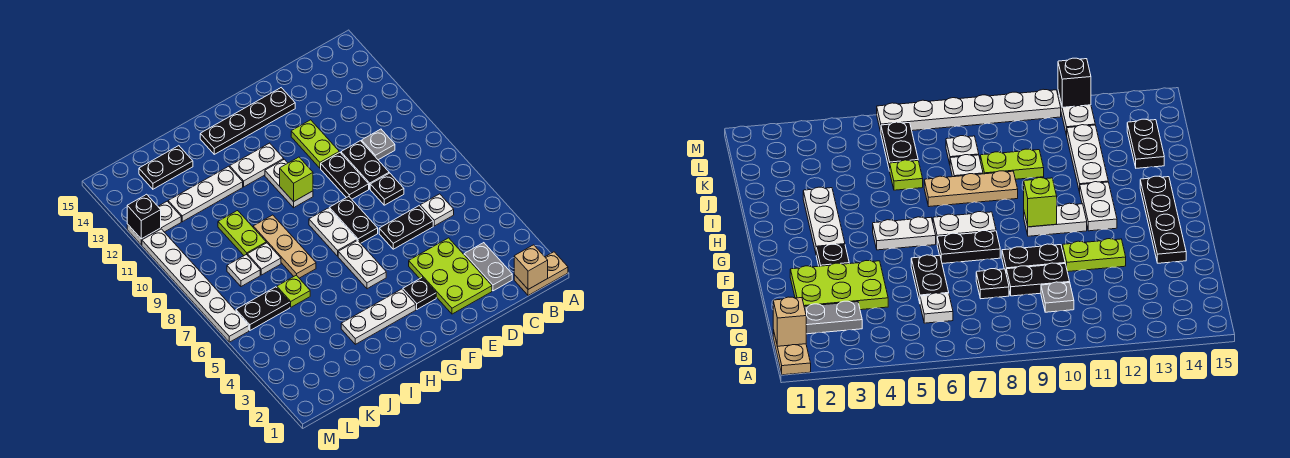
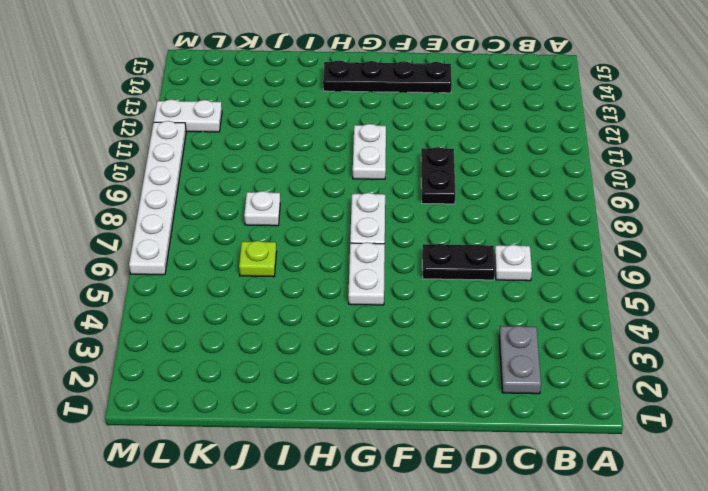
none -> tan 1x2 plate [514,252,568,296]
none -> grey 1x1 plate [362,129,395,160]
none -> lime 2x3 plate [409,238,492,314]
none -> black 1x1 plate [370,173,404,205]

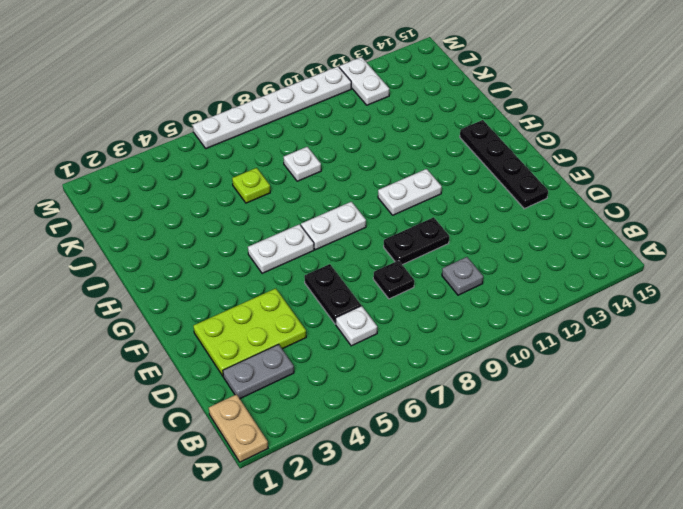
none -> black 1x2 plate [341,141,389,189]
none -> lime 1x2 plate [291,120,339,168]
none -> black 1x1 plate [403,277,436,309]
none -> black 1x2 plate [329,196,378,243]

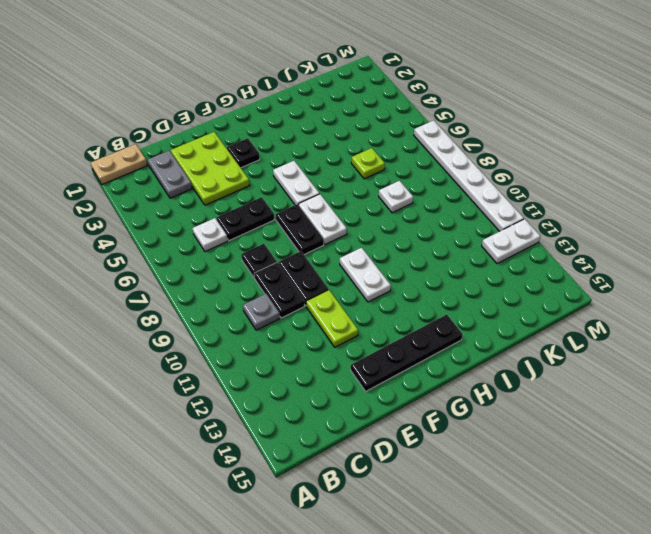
none -> white 1x3 plate [341,289,416,344]
none -> white 1x2 plate [230,143,284,187]
none -> tan 1x3 plate [253,215,316,278]
none -> white 1x3 plate [168,166,243,222]

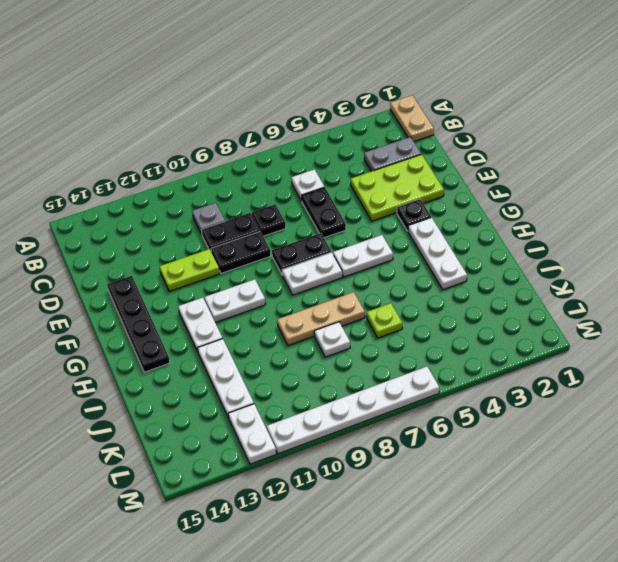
none -> lime 1x2 plate [218,211,266,255]
none -> black 1x2 plate [139,146,193,189]
none -> black 1x2 plate [236,287,290,330]
none -> white 1x1 plate [227,254,260,287]

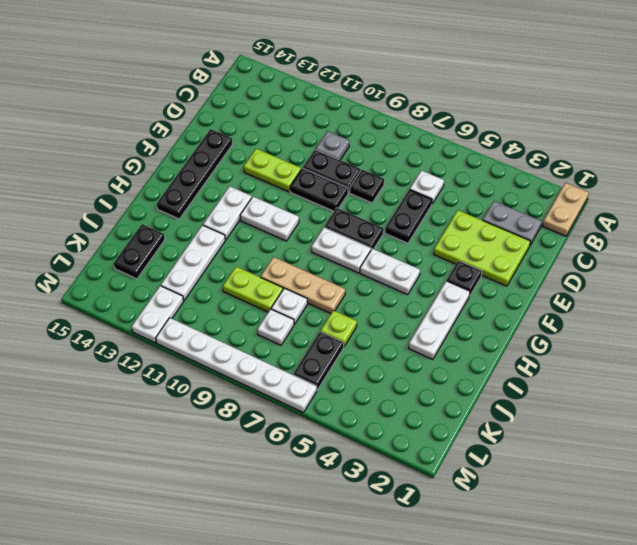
none -> tan 1x1 brick [514,245,548,289]
none -> lime 1x1 brick [280,157,313,202]
none -> black 1x1 brick [127,194,161,239]

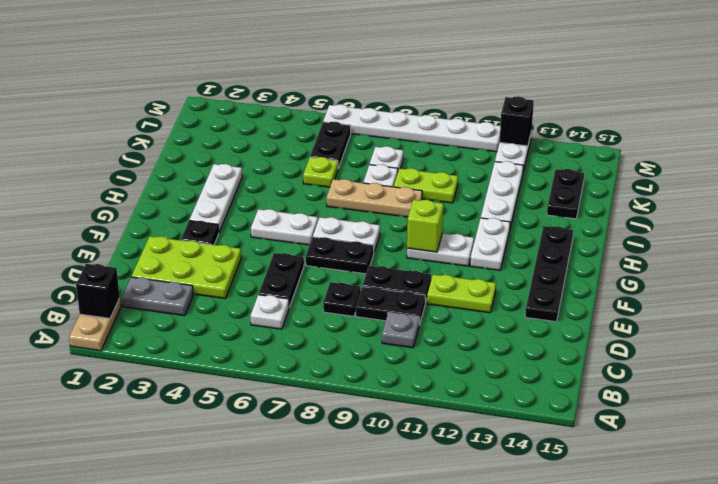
black 1x1 brick [76,264,120,318] -> tan 1x1 brick [514,245,548,289]

